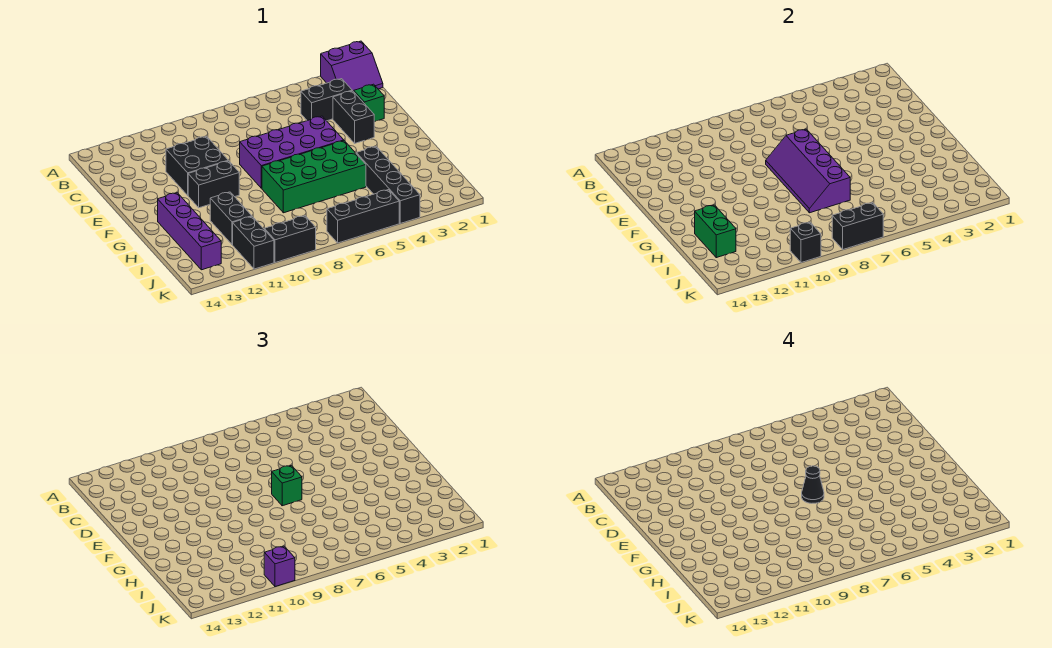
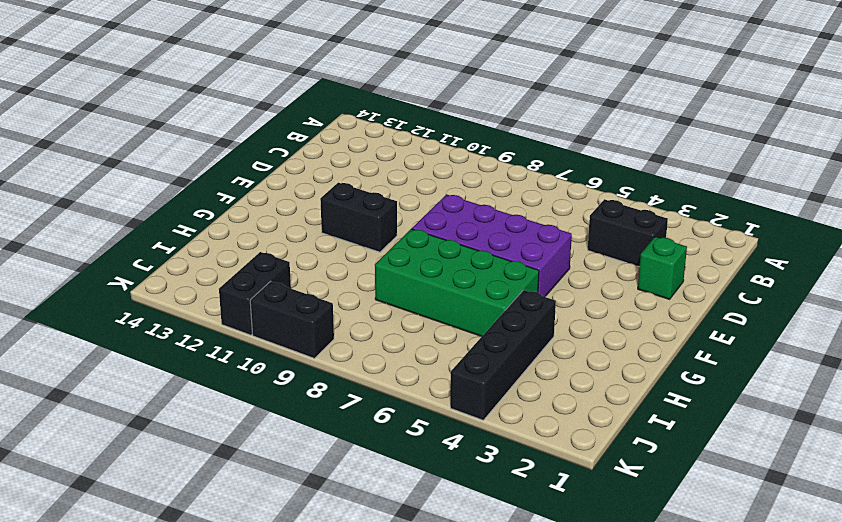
none -> purple 2x2 slope [321,41,383,92]
none -> black 1x2 brick [333,91,374,143]
none -> black 2x2 brick [166,136,228,195]

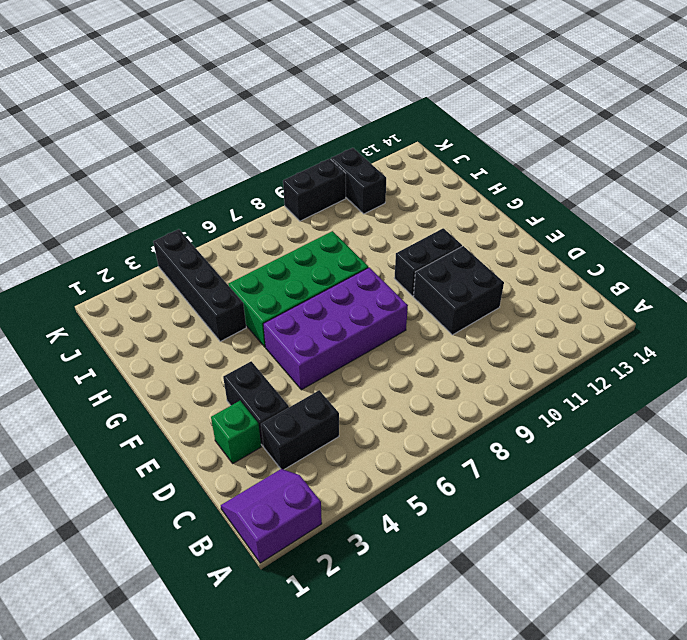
none -> purple 1x4 brick [158,193,221,270]
none -> black 1x2 brick [210,192,252,245]
none -> black 1x3 brick [327,190,399,243]

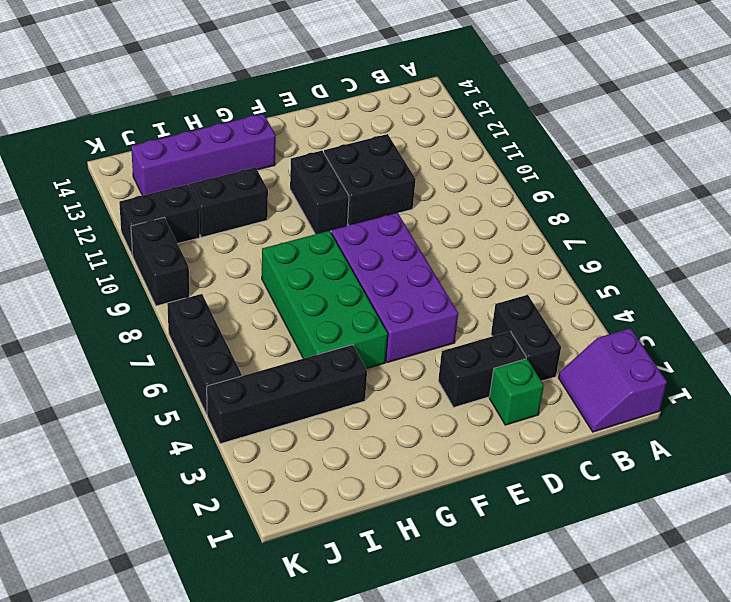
none -> purple 2x4 slope [766,129,850,213]
none -> green 1x2 brick [695,205,736,258]
none -> black 1x2 brick [832,203,883,250]

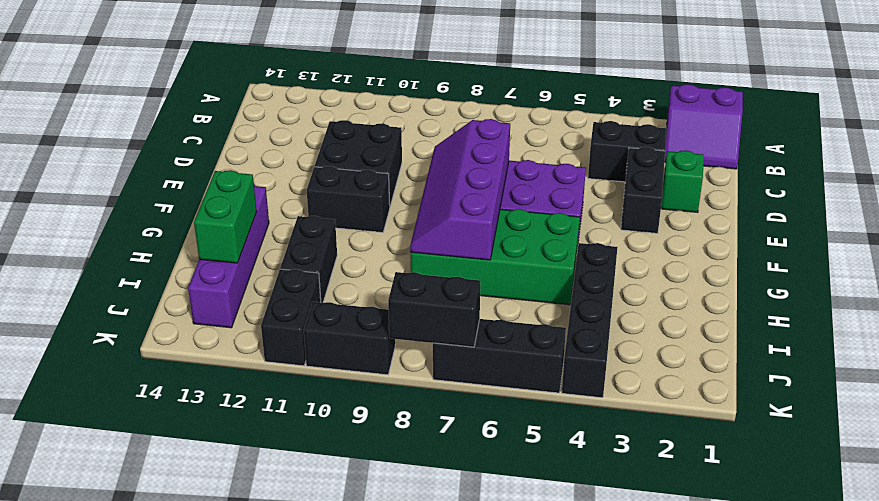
none -> black 1x1 brick [790,222,821,263]
none -> green 1x1 brick [272,465,302,506]
none -> purple 1x1 brick [264,546,295,587]

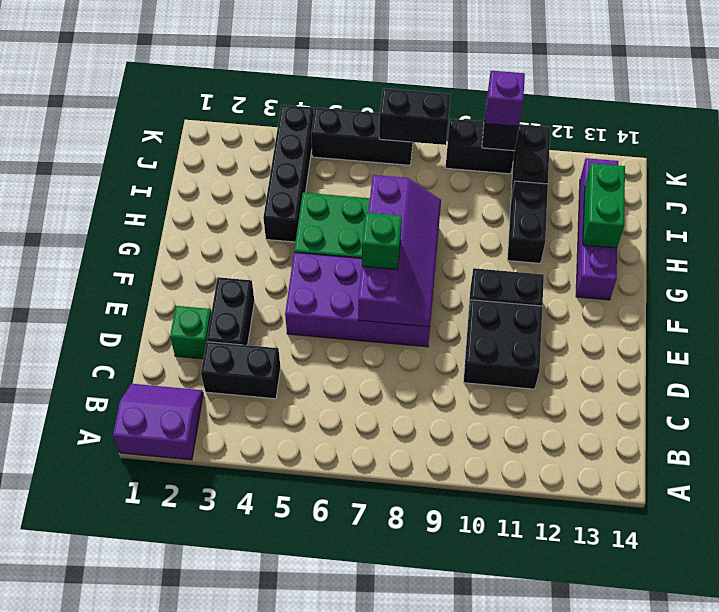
none -> black 1x1 cone [802,466,824,503]

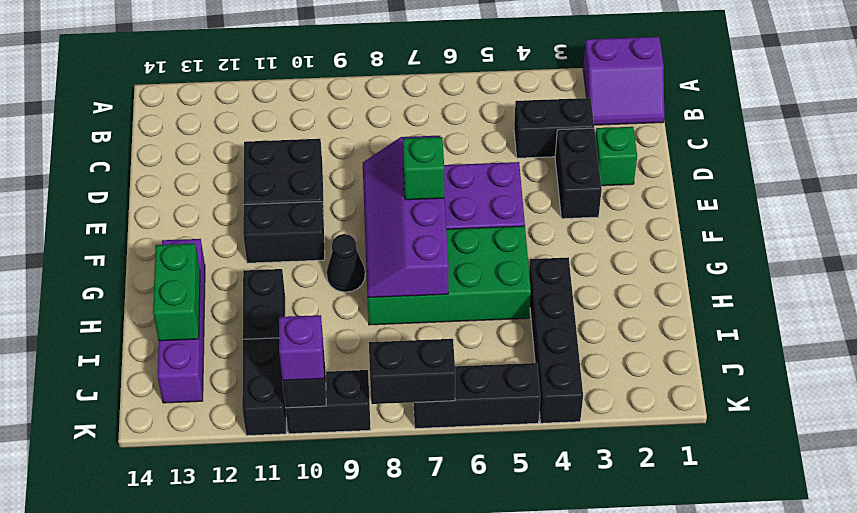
black 1x1 cone [327,234,365,292] -> black 1x1 cone moved to [802,466,824,503]

